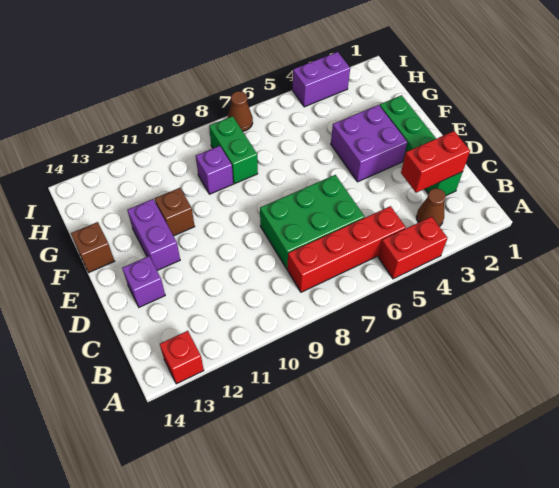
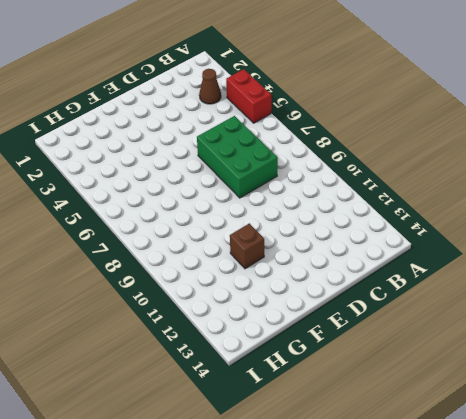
none -> red 1x1 brick [160,331,204,384]
none -> red 1x4 brick [287,206,406,292]
none -> green 1x4 brick [380,95,463,195]

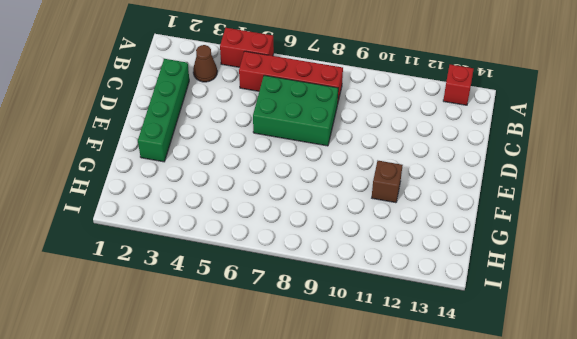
none -> purple 1x1 brick [122,256,165,307]
none -> purple 2x2 brick [331,105,407,182]
none -> purple 1x2 brick [127,199,180,270]

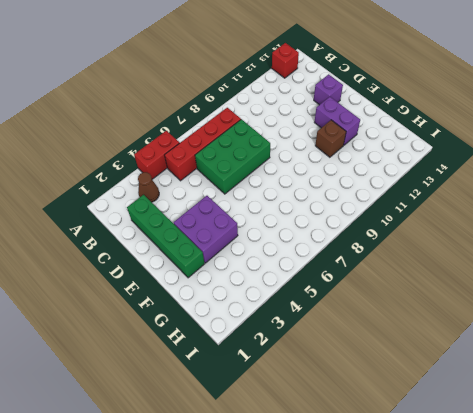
none -> brown 1x1 brick [71,222,114,273]
none -> green 1x2 brick [209,116,258,184]
none -> purple 1x1 brick [196,146,233,194]

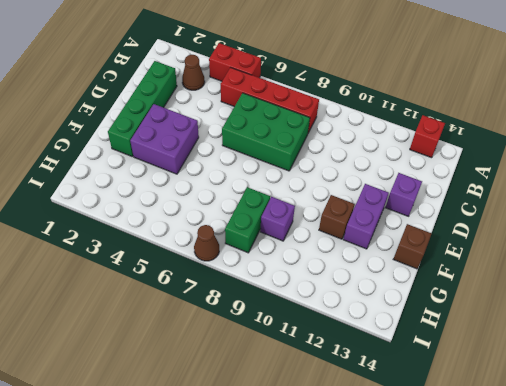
none -> purple 1x2 brick [292,52,350,107]
none -> red 1x2 brick [401,131,470,193]

